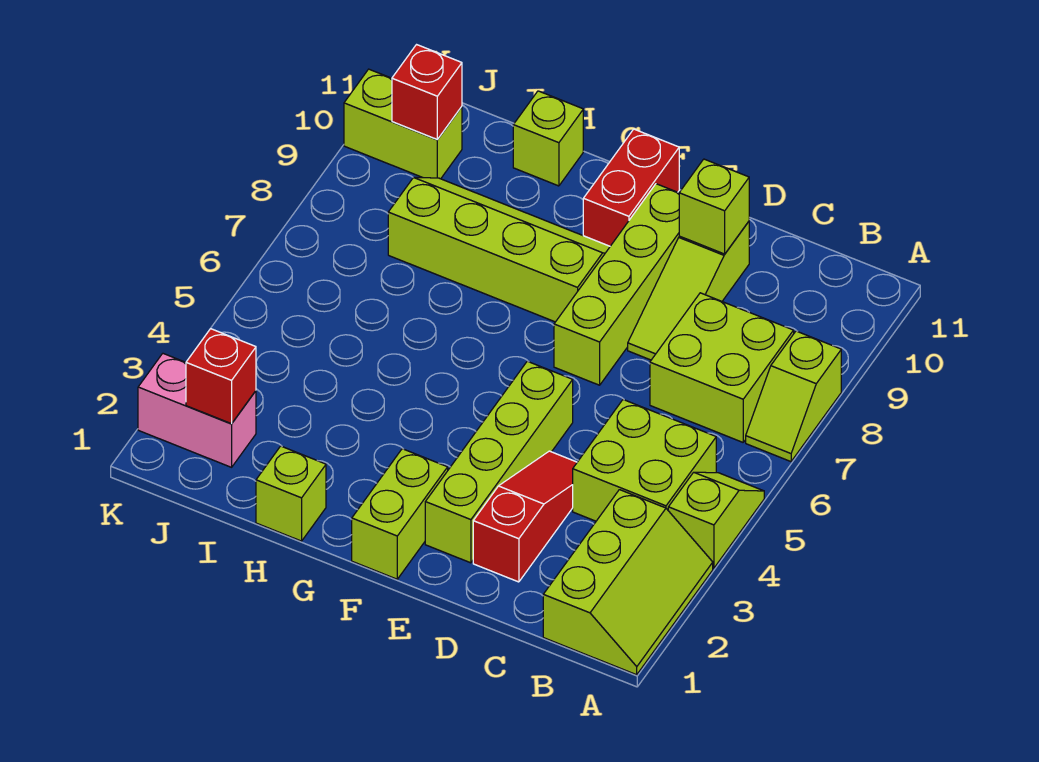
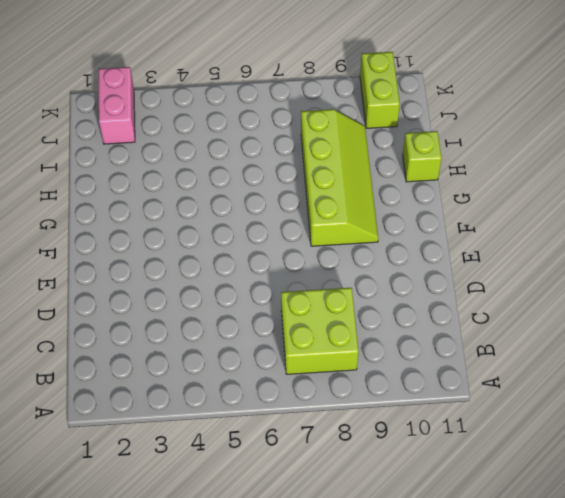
none -> lime 2x3 slope [543,490,713,675]
none -> lime 1x2 slope [668,472,764,568]
none -> lime 1x2 slope [746,331,841,462]

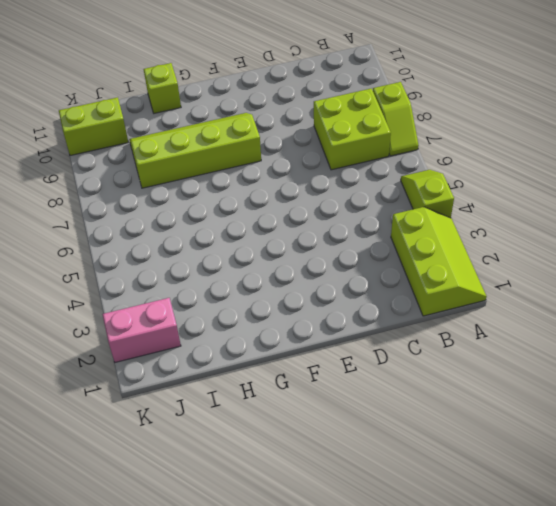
none -> lime 2x2 brick [573,400,716,521]
none -> red 1x3 slope [473,451,577,582]
none -> lime 1x3 slope [628,222,749,360]

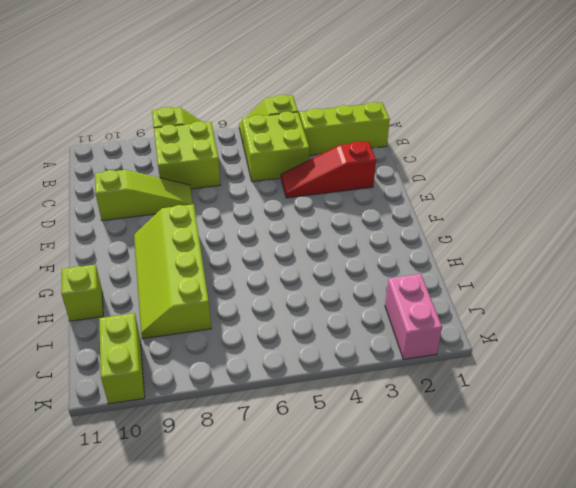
none -> lime 1x4 brick [425,361,573,563]
none -> lime 1x4 brick [554,184,679,385]
none -> lime 1x2 brick [352,449,448,579]

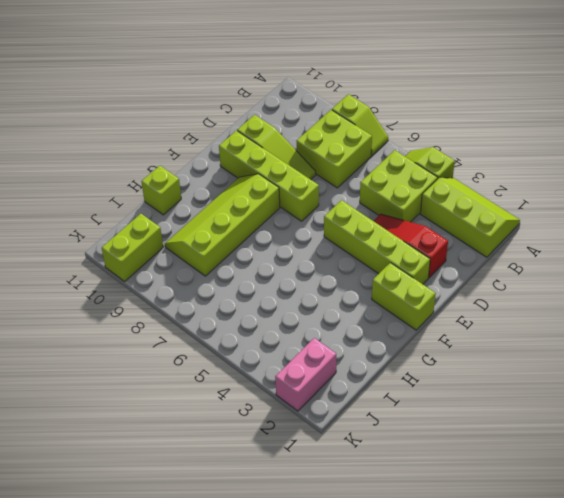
none -> red 1x2 brick [583,129,679,246]
none -> lime 1x1 brick [256,446,326,541]
none -> lime 1x1 brick [679,159,749,254]

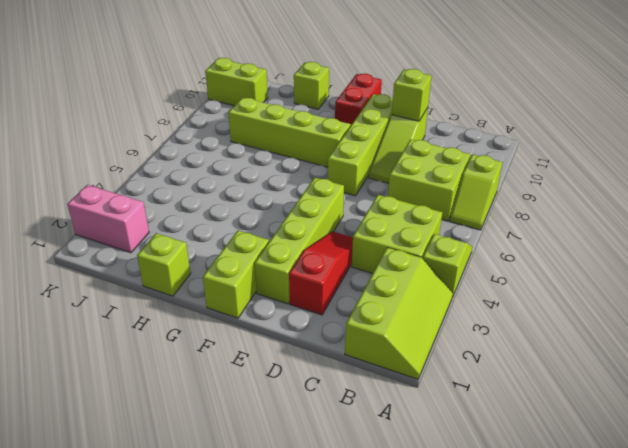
none -> red 1x1 brick [186,329,256,424]
none -> red 1x1 brick [392,45,462,140]

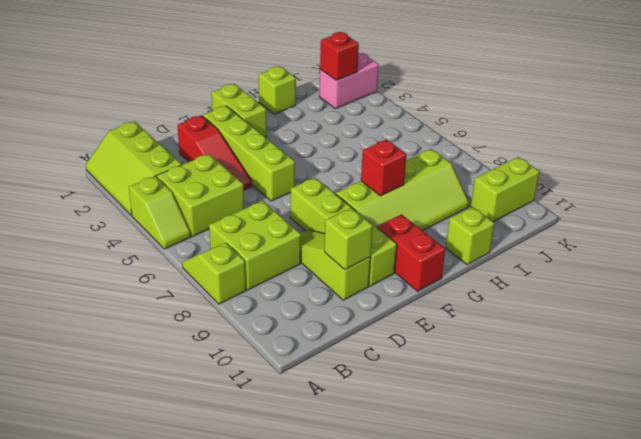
red 1x1 brick [361,140,407,196] -> red 1x1 brick moved to [392,45,462,140]

